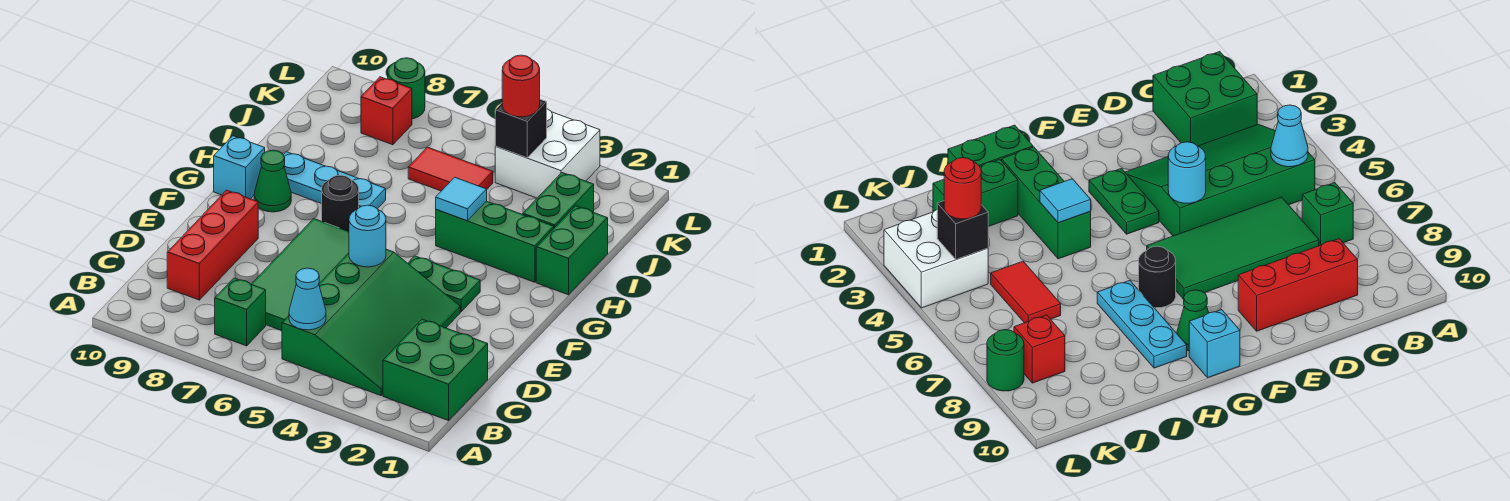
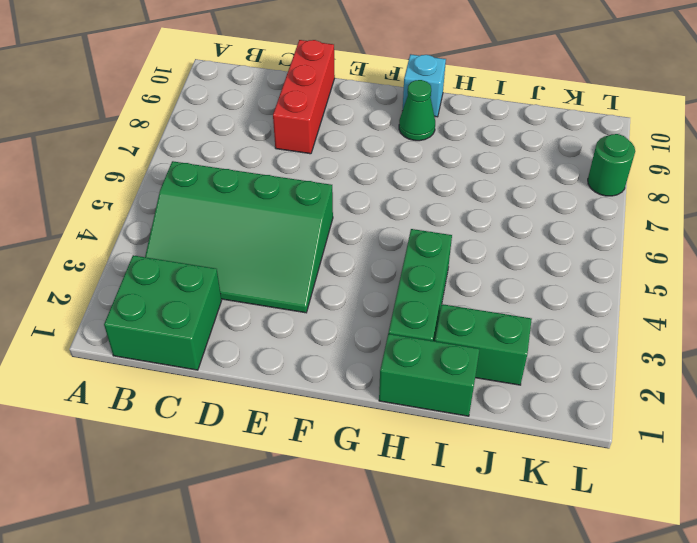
red 1x3 brick [273,40,335,154] -> red 1x3 brick turned to [167,190,258,300]
none -> green 1x1 brick [215,278,266,346]
none -> green 2x4 tile [252,219,349,331]
none -> green 1x2 plate [408,256,480,312]

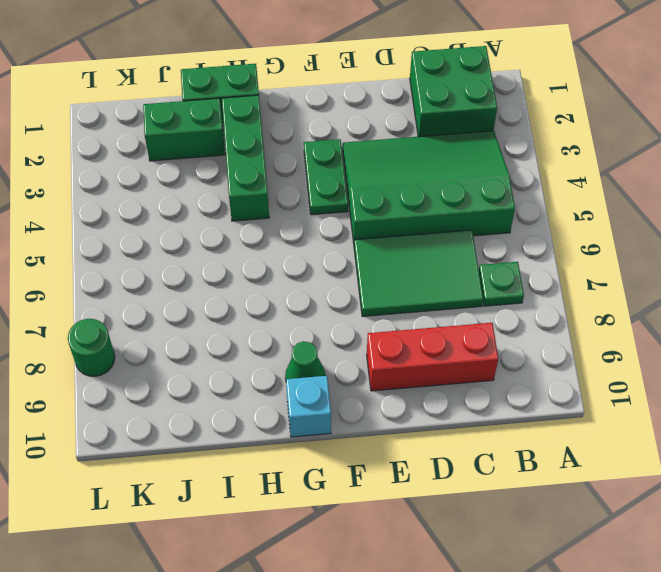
green 1x1 plate [479,262,524,306] -> green 1x1 brick [215,278,266,346]
green 2x3 tile [354,230,483,317] -> green 2x4 tile [252,219,349,331]
none -> black 1x1 round brick [322,175,359,231]
none -> cyan 1x3 plate [284,152,386,209]
none -> red 1x2 tile [408,147,493,191]

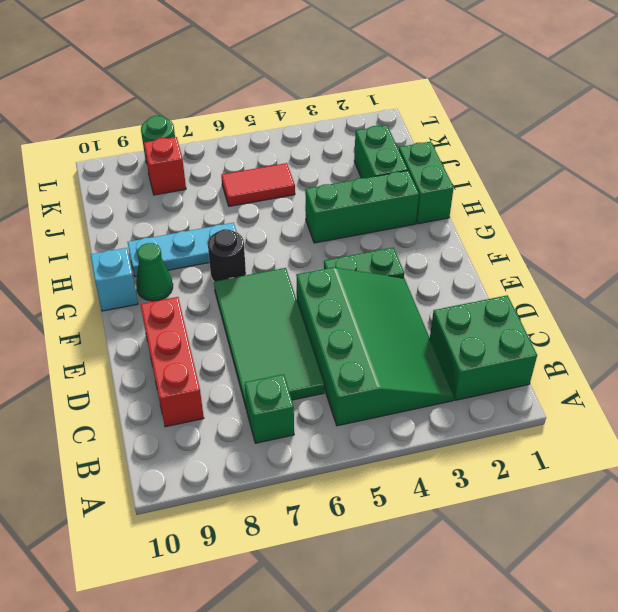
none -> white 2x2 brick [495,109,600,198]
none -> cyan 1x1 cone [289,268,326,330]
none -> cyan 1x1 round brick [349,205,386,267]

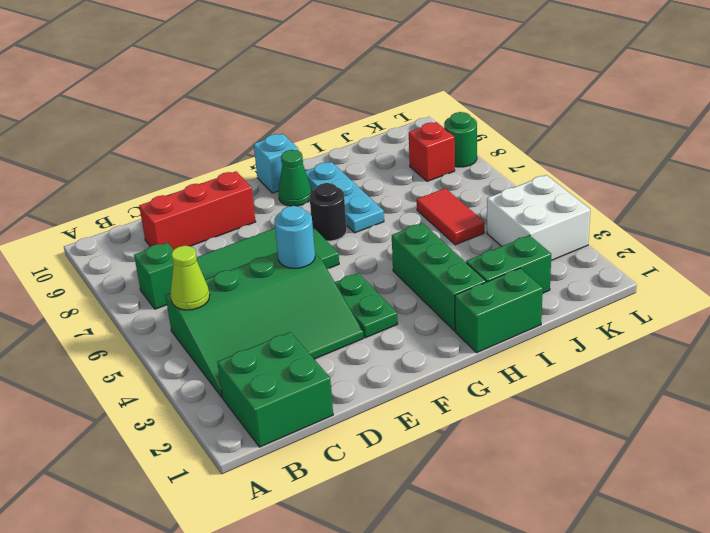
lime 1x1 cone [171,246,210,310] -> cyan 1x1 cone [289,268,326,330]
none -> cyan 1x1 tile [436,177,487,221]
none -> black 1x1 brick [495,99,547,158]
none -> red 1x1 round brick [502,55,540,117]

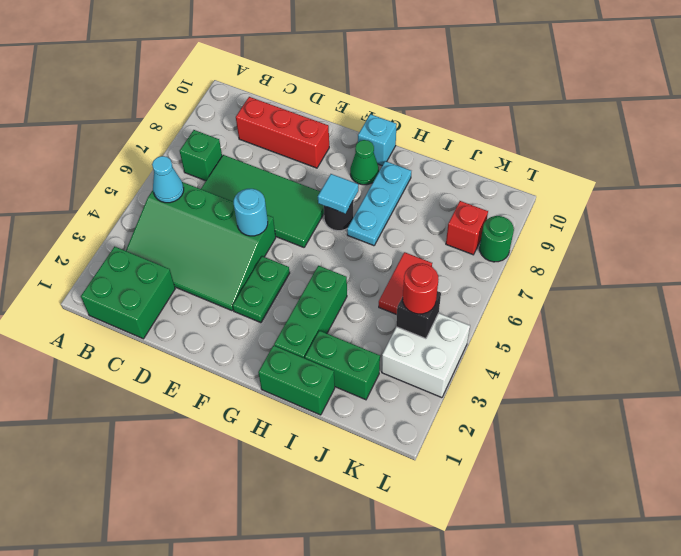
cyan 1x1 tile [318,174,358,213] -> cyan 1x1 tile moved to [436,177,487,221]

